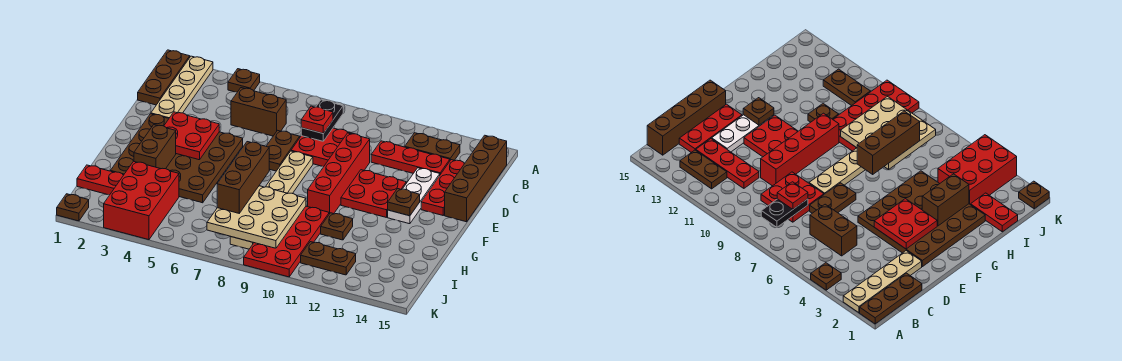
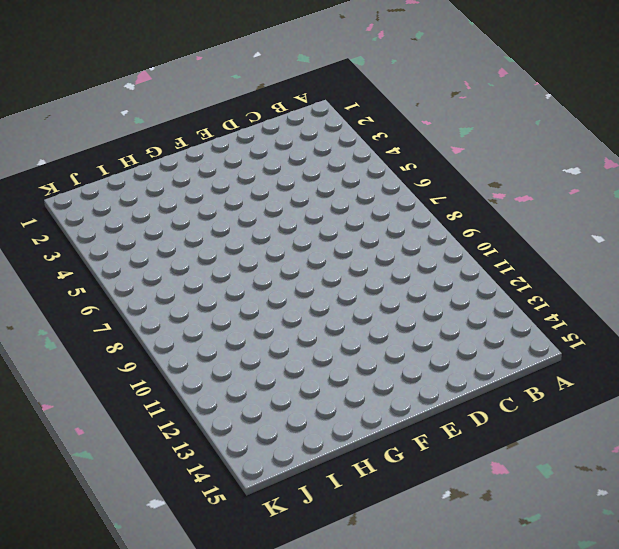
none -> brown 1x3 plate [138,50,190,105]
none -> tan 1x4 plate [151,56,213,118]
none -> brown 1x1 plate [228,69,260,92]

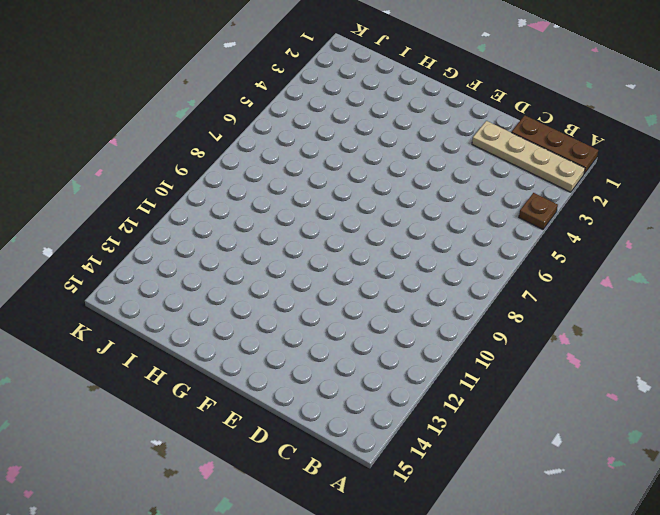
none -> brown 1x2 plate [405,133,460,160]
none -> brown 1x4 brick [445,135,507,222]
none -> brown 1x2 brick [231,88,286,136]

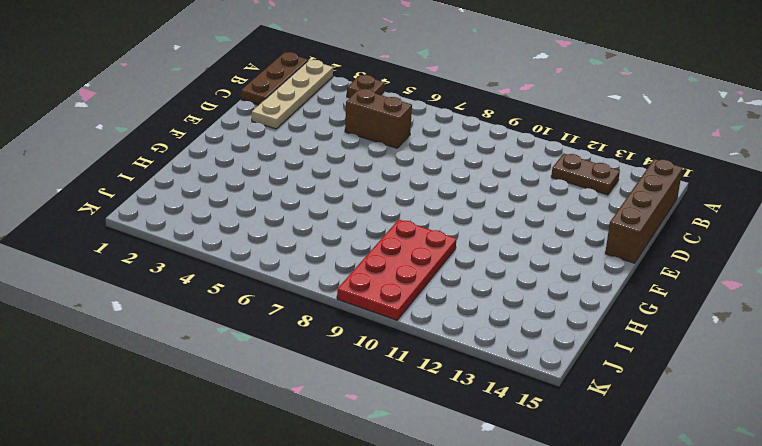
none -> red 2x2 plate [291,128,353,167]
none -> red 1x3 plate [371,141,450,174]
none -> red 1x3 plate [421,160,465,215]

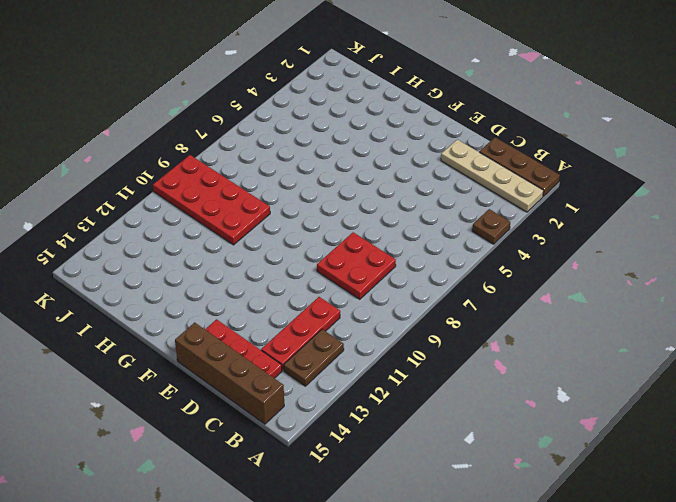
none -> brown 1x2 brick [231,88,286,136]
none -> brown 1x2 plate [266,130,300,171]
none -> red 1x4 brick [308,133,370,214]

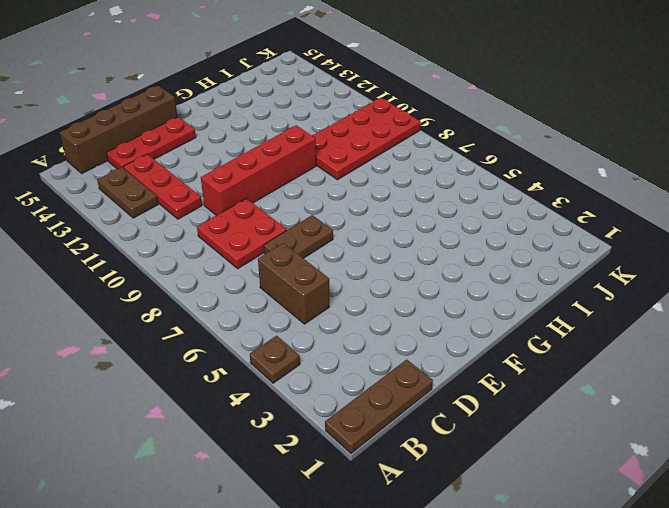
none -> tan 1x4 plate [151,56,213,118]
none -> white 1x3 plate [388,168,440,224]
none -> brown 4x4 plate [111,114,243,203]

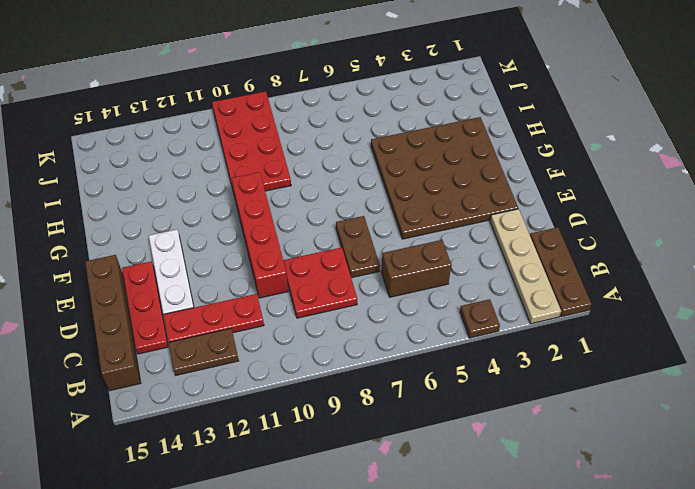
none -> tan 1x6 plate [230,151,313,249]
none -> red 2x2 plate [341,170,406,218]
none -> brown 1x1 plate [321,213,353,240]

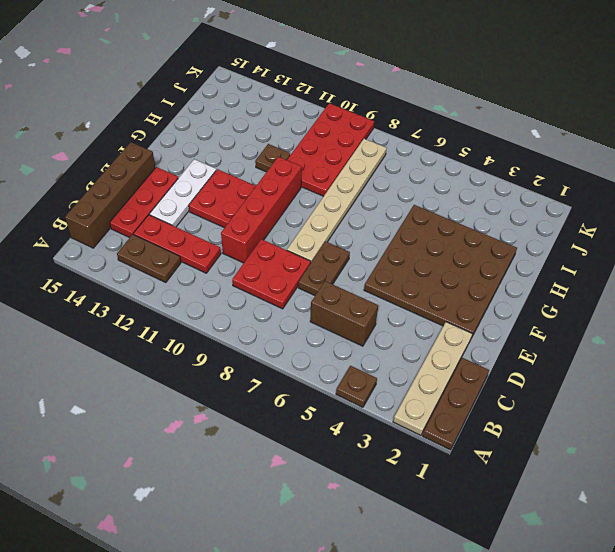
none -> red 1x2 plate [77,165,123,195]
none -> red 2x3 brick [104,161,179,240]
none -> brown 1x2 plate [301,242,356,275]

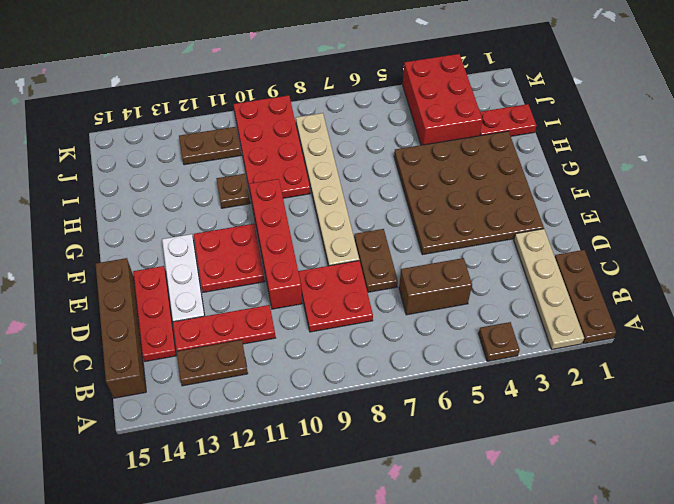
none -> brown 1x1 plate [57,194,89,221]
none -> black 1x2 plate [301,100,343,141]
none -> red 2x2 plate [164,112,219,160]

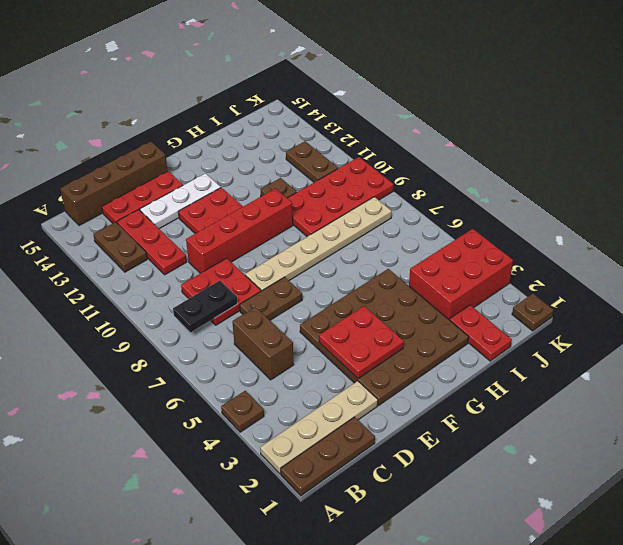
none -> brown 1x1 plate [388,189,420,216]
none -> brown 1x2 brick [134,125,176,169]
none -> tan 3x3 plate [207,186,306,248]

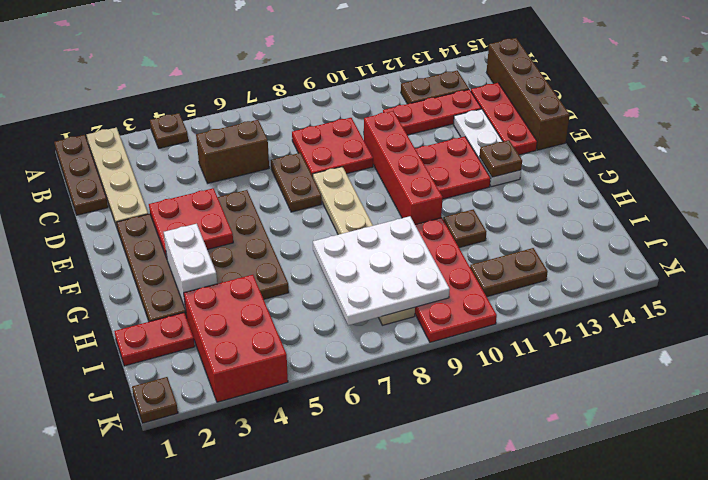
white 1x2 brick [164,224,217,309] -> brown 1x2 brick [134,125,176,169]
white 3x3 plate [313,216,450,325] -> tan 3x3 plate [207,186,306,248]
none -> black 1x2 plate [301,100,343,141]
none -> red 1x1 plate [301,106,333,133]
none -> brown 1x3 brick [217,142,269,213]

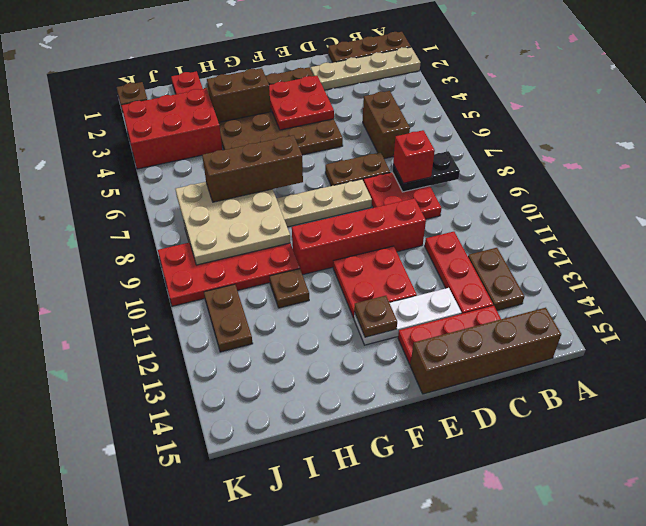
red 1x1 brick [393,130,435,183] -> red 1x1 plate [301,106,333,133]
none -> brown 1x1 plate [228,69,260,92]

